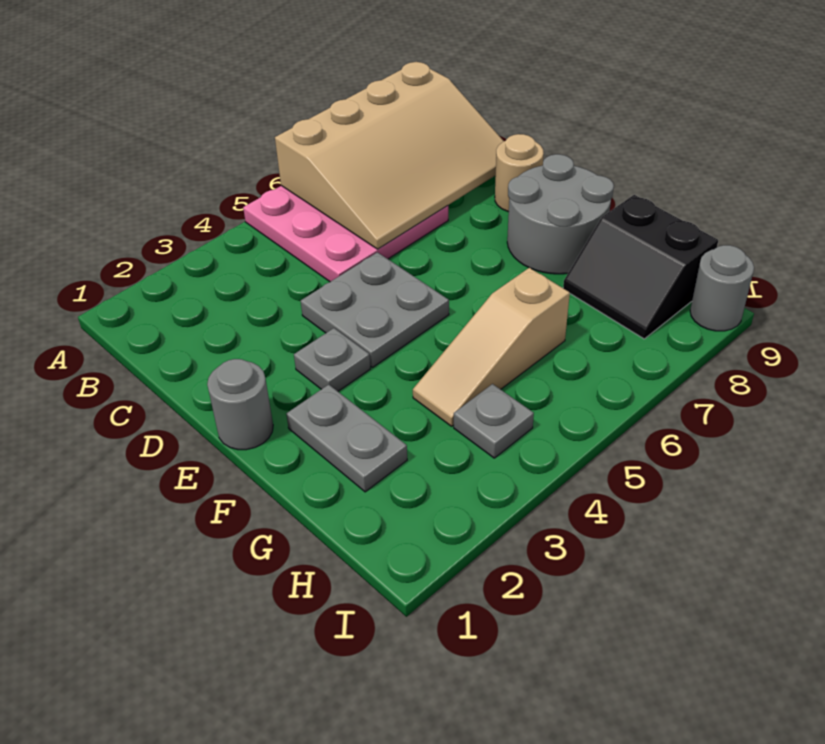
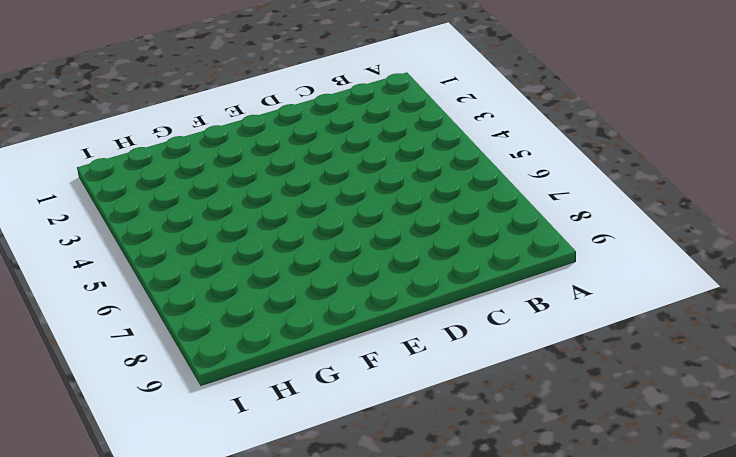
none -> pink 3x3 plate [243,186,448,282]
none -> grey 2x2 plate [301,252,449,368]
none -> tan 1x1 round brick [495,134,544,212]

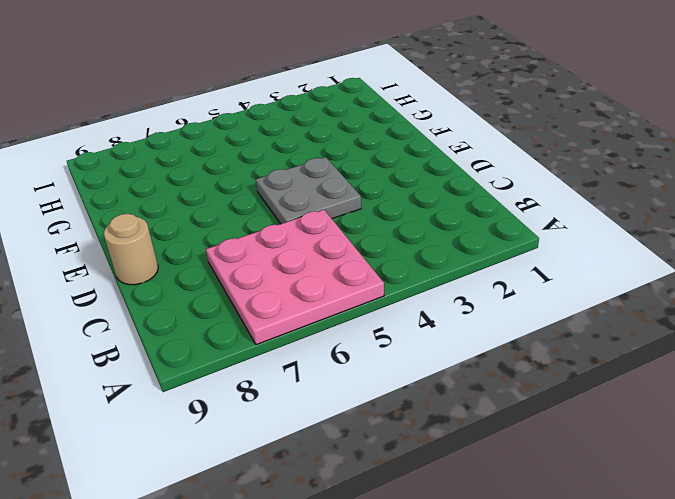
none -> grey 1x1 round brick [207,359,273,450]
none -> grey 1x1 plate [294,328,370,391]
none -> grey 2x2 round brick [507,154,614,274]

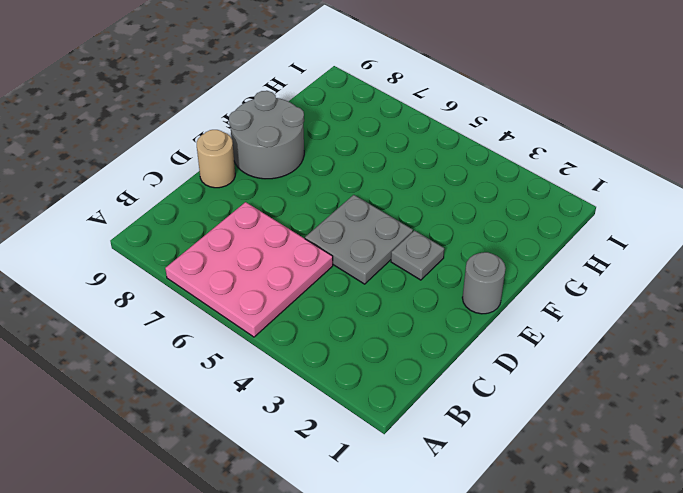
none -> grey 1x2 plate [286,385,407,492]
none -> tan 1x3 slope [413,268,570,426]
none -> black 2x2 slope [563,195,718,339]

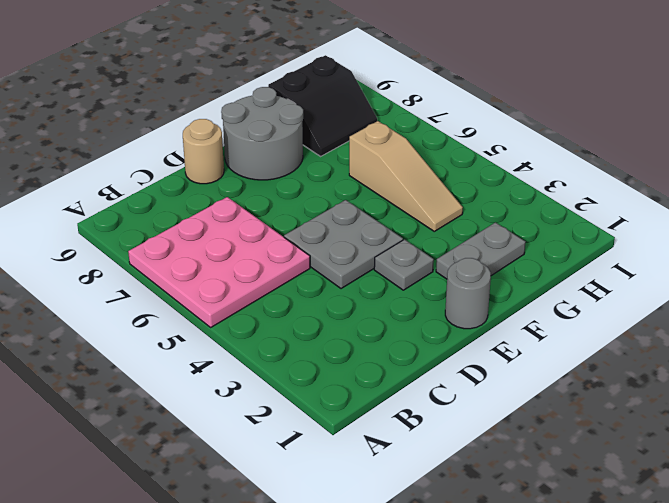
none -> grey 1x1 plate [454,384,534,458]
none -> grey 1x1 round brick [690,245,754,331]
none -> tan 3x4 slope [275,62,504,249]

